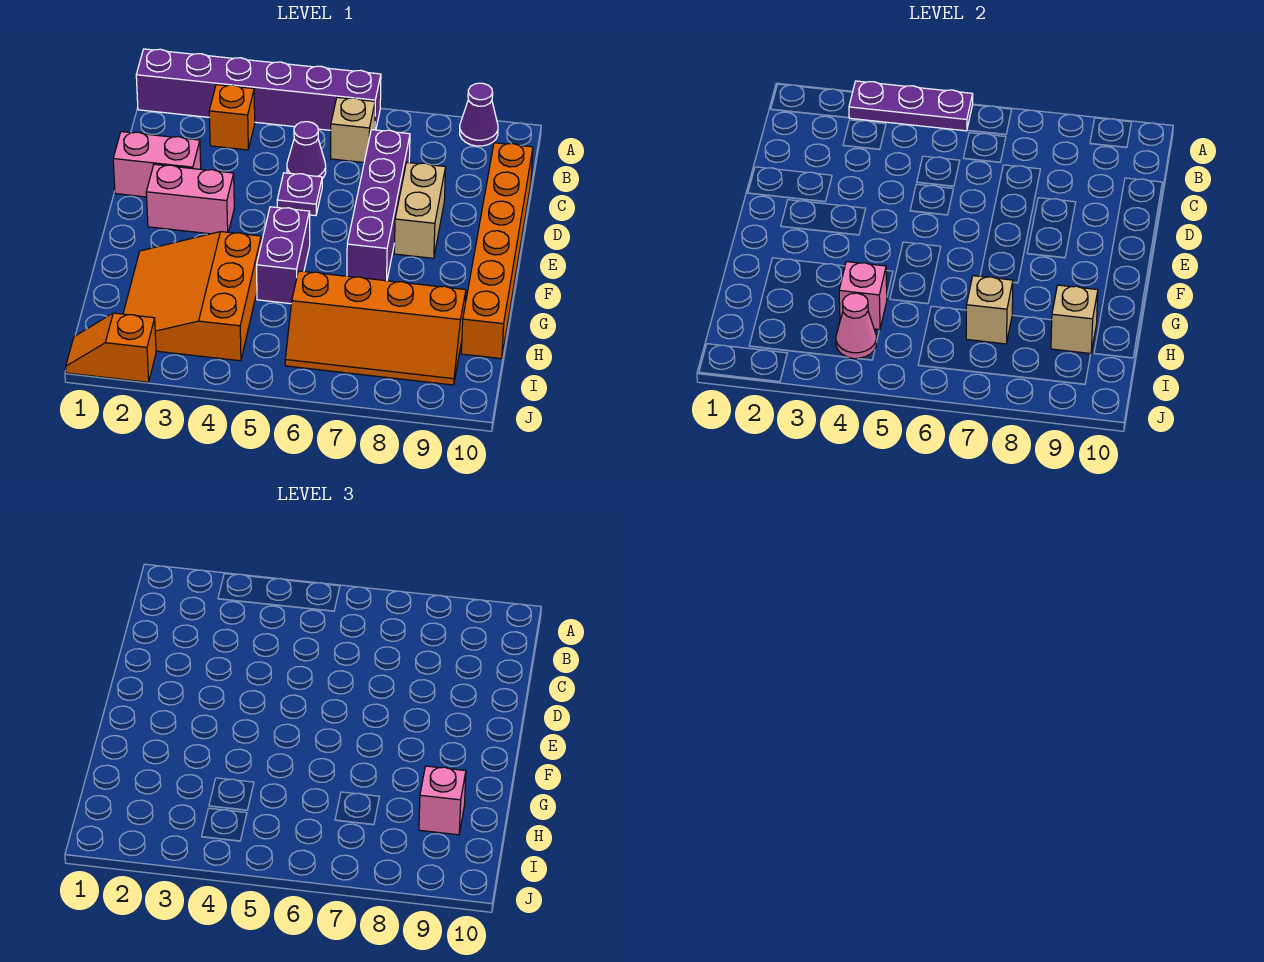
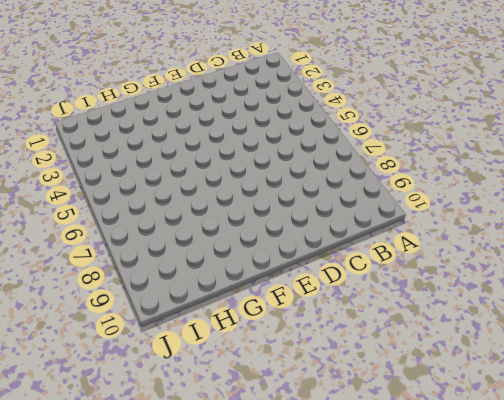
none -> purple 1x6 brick [136,49,381,130]
none -> purple 1x1 cone [460,83,498,146]
none -> orange 1x1 brick [209,85,255,150]

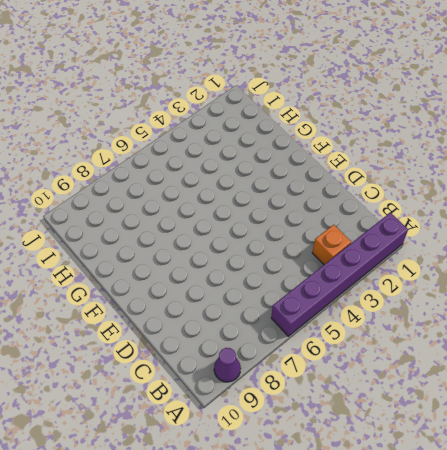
none -> tan 1x1 brick [331,97,375,162]
none -> purple 1x1 cone [287,122,326,179]
none -> purple 1x4 brick [347,130,410,281]

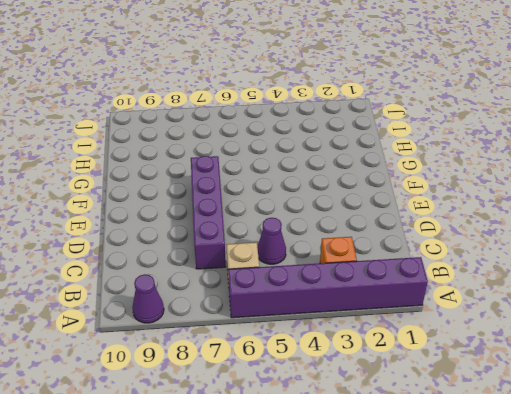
none -> orange 1x6 brick [461,143,533,359]
none -> pink 1x2 brick [113,132,201,197]
none -> purple 1x1 plate [277,173,322,216]

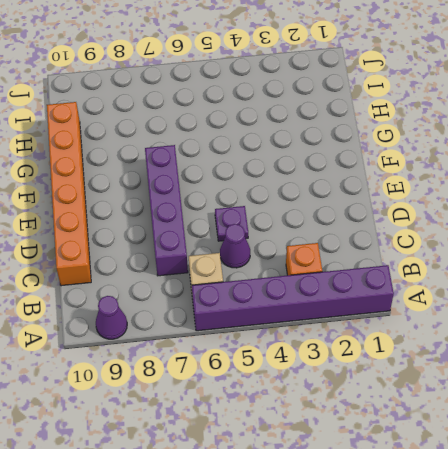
none -> pink 1x2 brick [113,132,201,197]
none -> tan 1x2 brick [394,162,446,258]
none -> pink 1x2 brick [146,164,234,234]

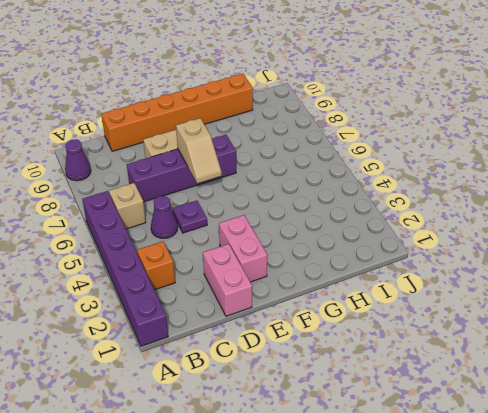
tan 1x2 slope [176,118,222,183] -> none
none -> purple 1x2 brick [257,207,310,304]
none -> orange 3x3 slope [123,232,261,361]
none -> orange 2x4 slope [285,271,466,385]

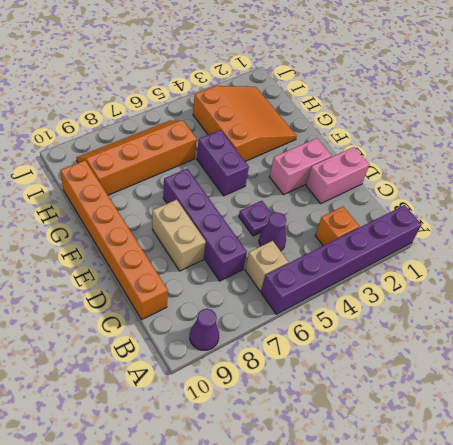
none -> orange 1x2 slope [66,313,156,382]
none -> purple 1x3 plate [849,81,973,131]
none -> pink 1x1 brick [839,262,887,330]

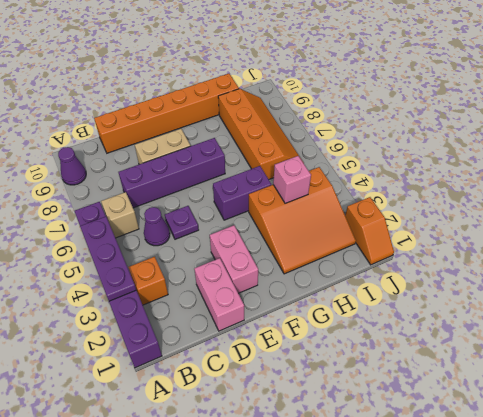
none -> tan 1x1 brick [966,276,1013,344]
none -> tan 1x1 brick [1051,285,1098,353]
none -> pink 1x1 cone [836,293,876,359]

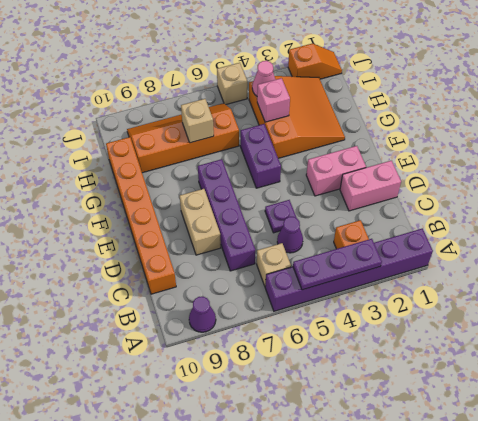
tan 1x1 brick [217,63,248,105] -> tan 1x1 brick moved to [1051,285,1098,353]
none -> pink 1x1 brick [419,766,466,835]

